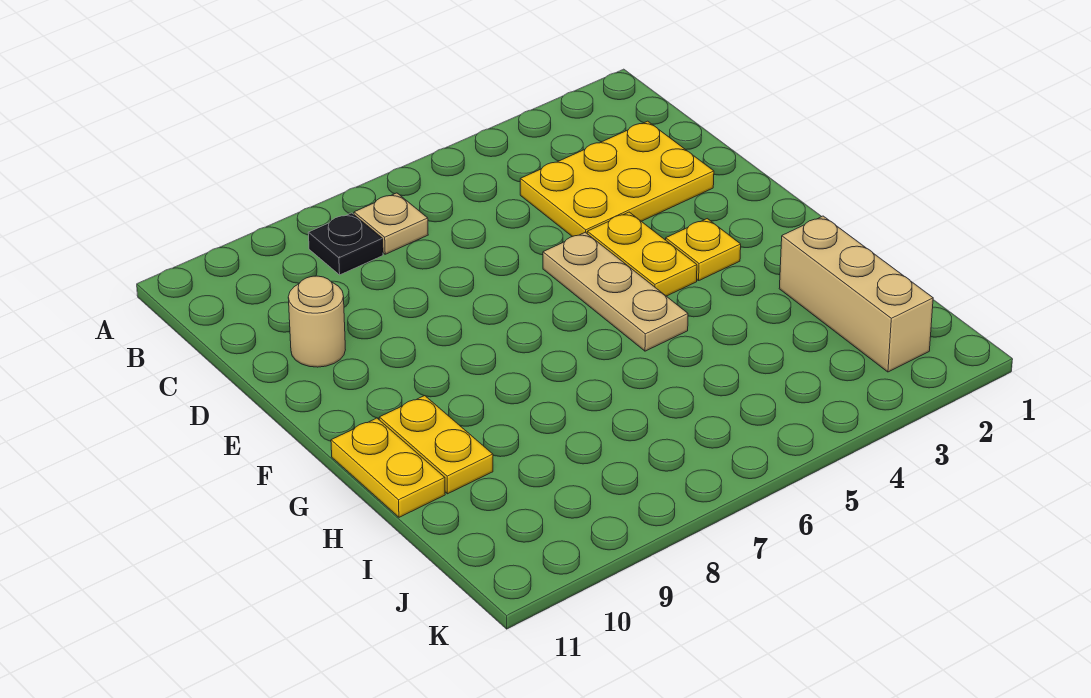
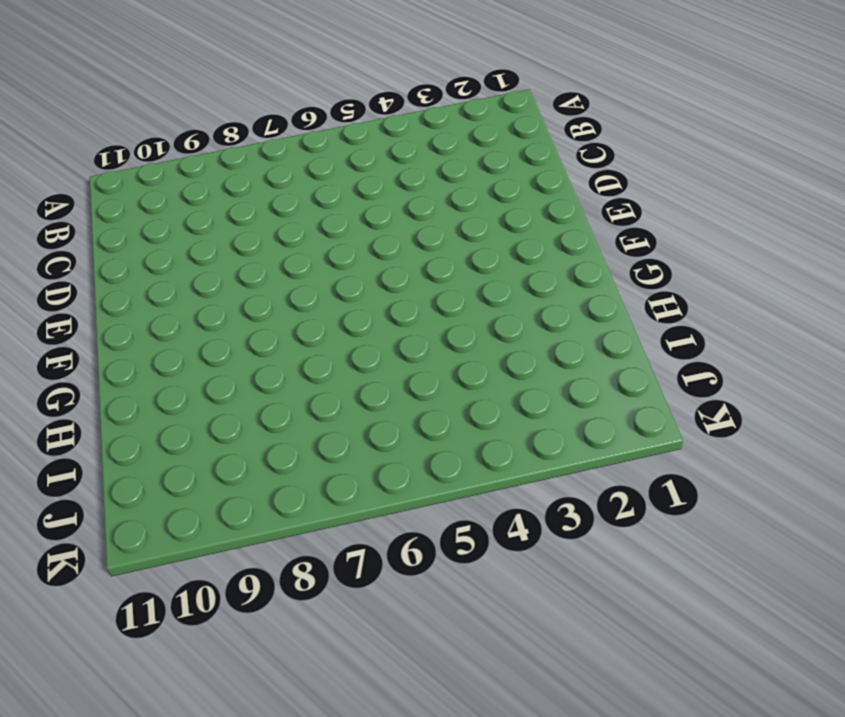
none -> tan 1x1 plate [354,193,428,254]
none -> black 1x1 plate [308,213,383,275]

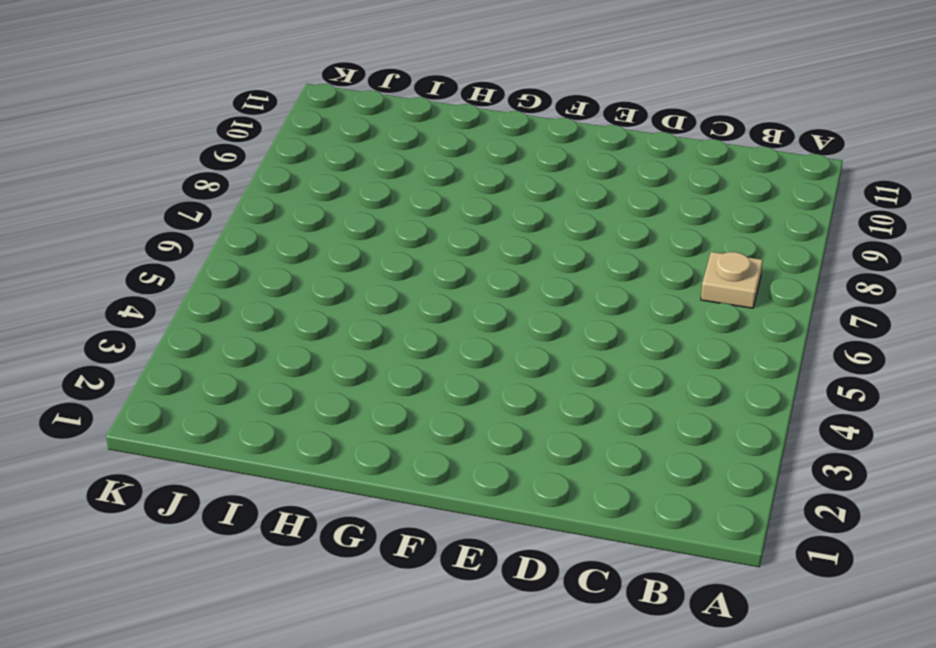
none -> black 1x1 plate [308,213,383,275]
none -> yellow 2x3 plate [520,121,714,237]

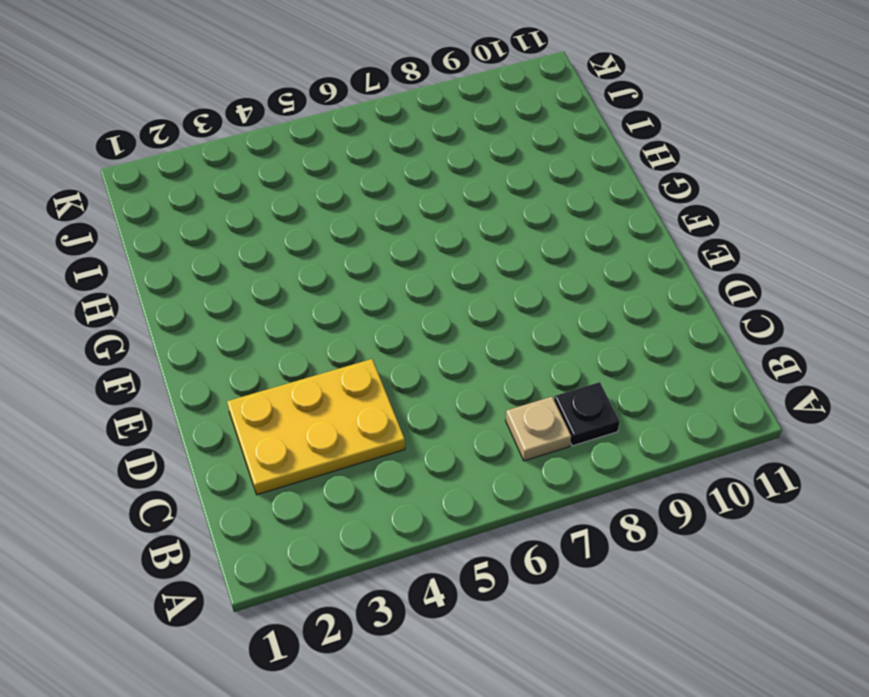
none -> tan 1x1 round brick [288,276,345,367]
none -> yellow 1x2 plate [587,212,697,296]

